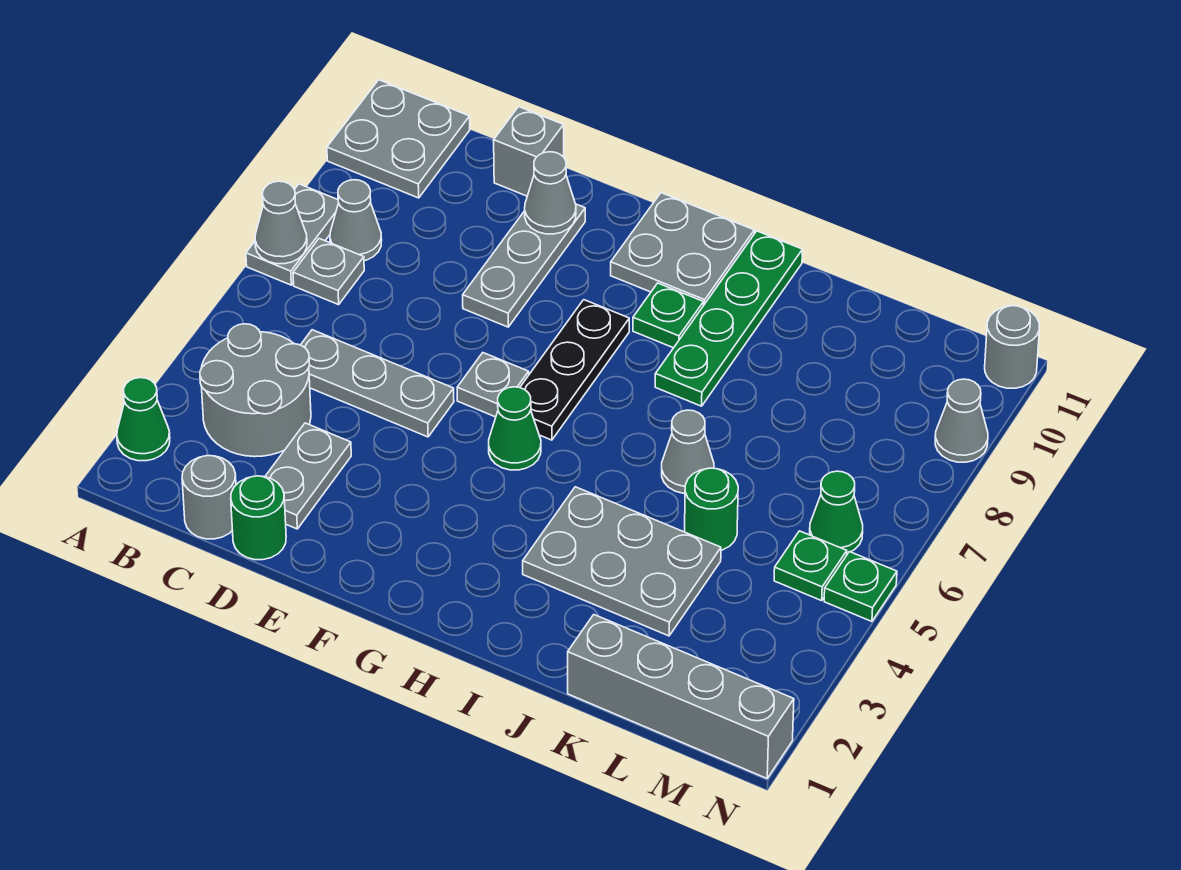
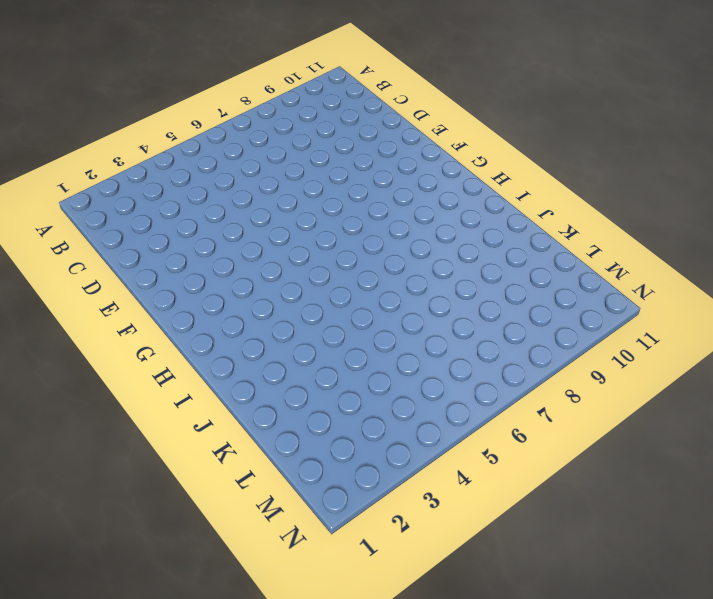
none -> green 1x1 cone [117,378,170,461]
none -> grey 1x2 plate [246,184,338,285]
none -> grey 2x2 plate [327,80,470,198]

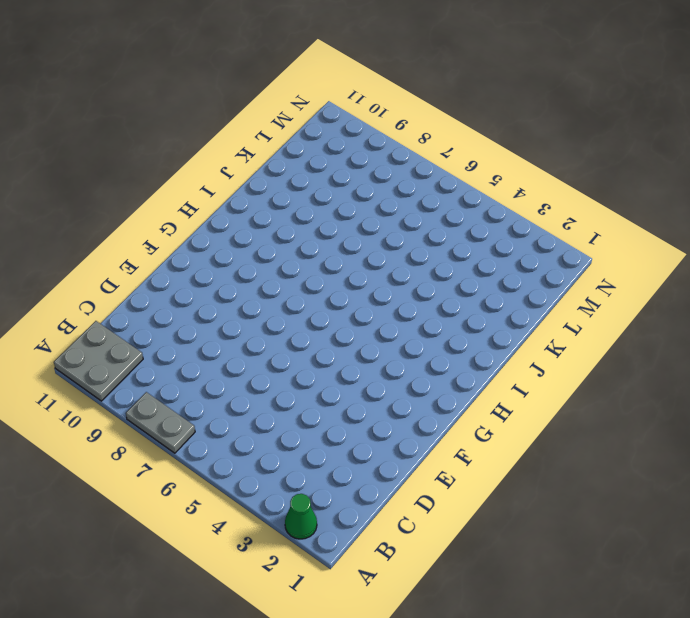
none -> grey 2x2 round brick [200,324,311,457]
none -> grey 1x1 plate [293,238,364,305]
none -> grey 1x1 cone [330,180,382,261]

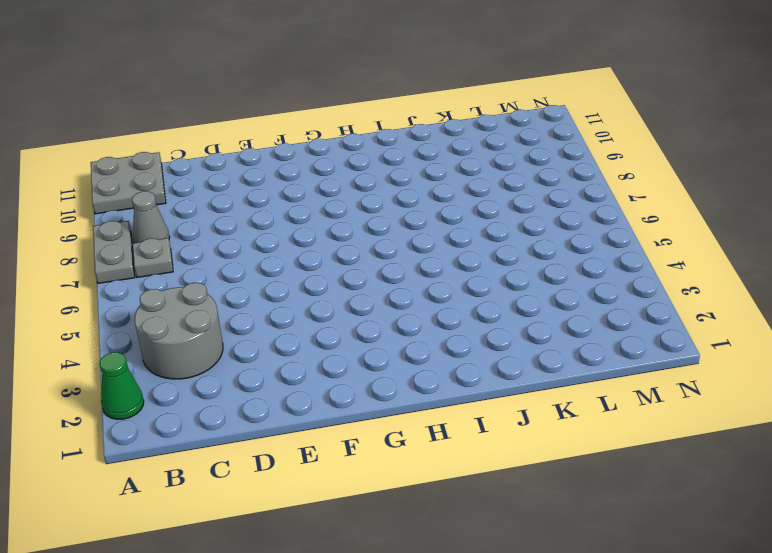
none -> grey 1x1 round brick [182,455,236,539]
none -> grey 1x3 plate [301,330,454,437]
none -> green 1x1 round brick [231,476,286,560]

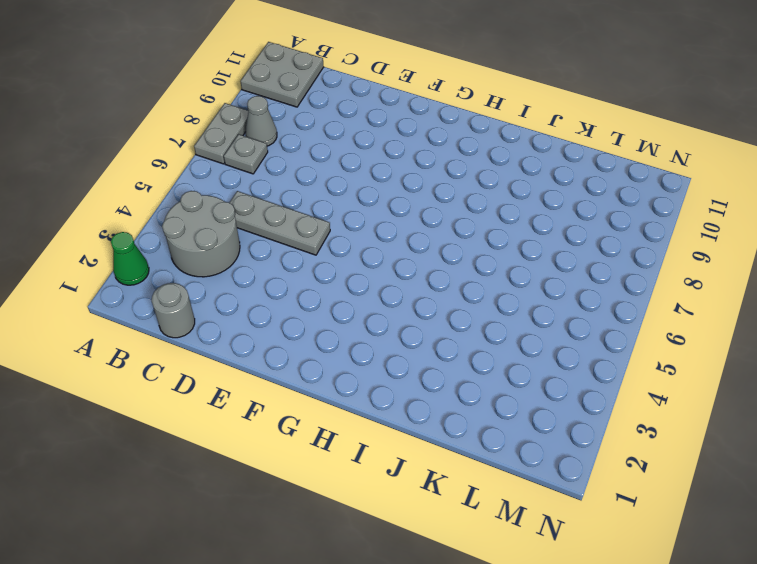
none -> green 1x1 round brick [231,476,286,560]
none -> grey 1x2 plate [265,423,351,529]
none -> grey 1x1 brick [494,107,564,196]

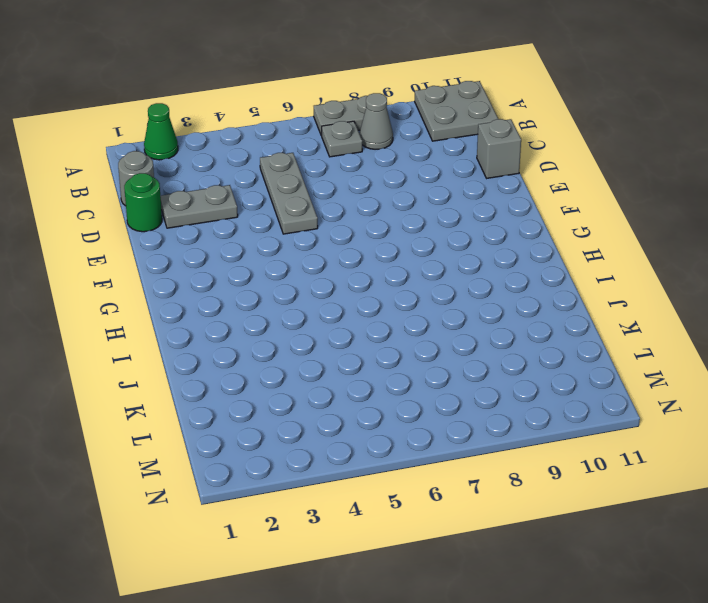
none -> grey 2x2 round brick [200,324,311,457]
none -> grey 1x3 plate [463,204,585,327]
none -> grey 1x1 plate [457,353,529,417]

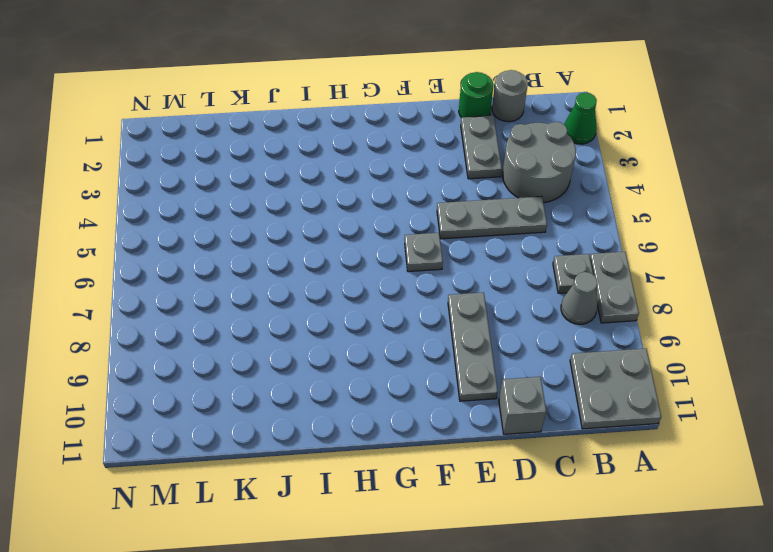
none -> green 1x1 cone [489,387,541,470]
none -> black 1x3 plate [520,300,629,440]
none -> grey 2x2 plate [611,193,754,306]

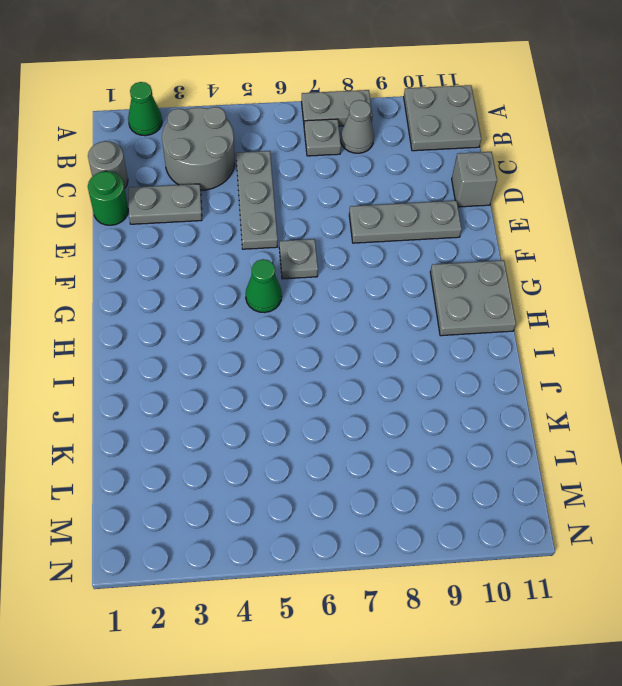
none -> black 1x3 plate [520,300,629,440]
none -> green 1x1 plate [633,283,704,348]
none -> grey 2x3 plate [523,487,721,636]

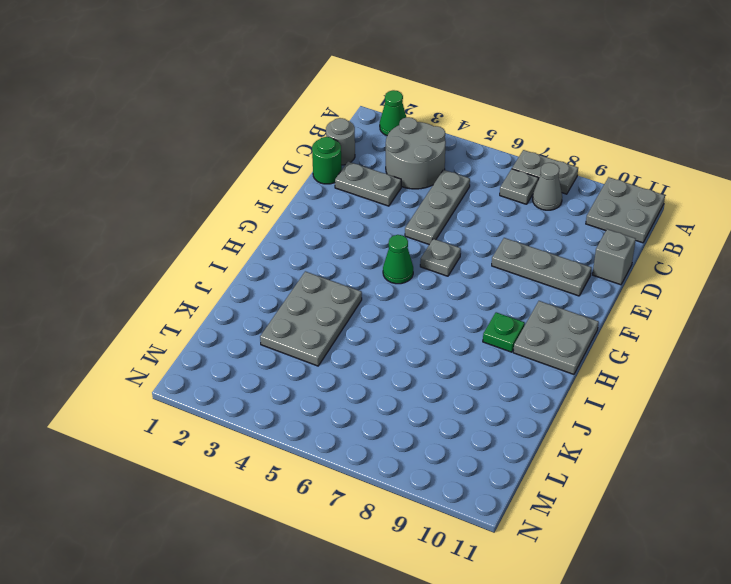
none -> black 1x3 plate [520,300,629,440]
none -> green 1x4 plate [655,231,802,406]
none -> grey 1x1 cone [662,410,714,493]

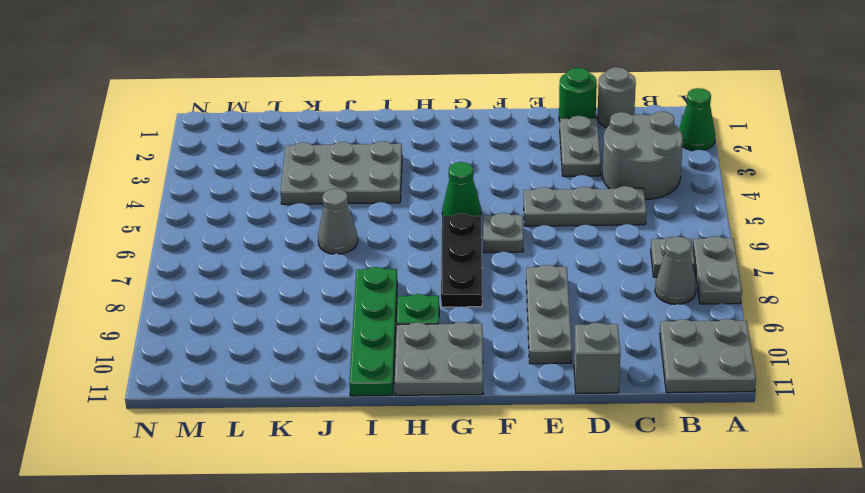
none -> grey 1x4 brick [568,615,794,778]
none -> green 1x1 round brick [685,468,738,550]
none -> green 1x1 plate [774,531,847,601]

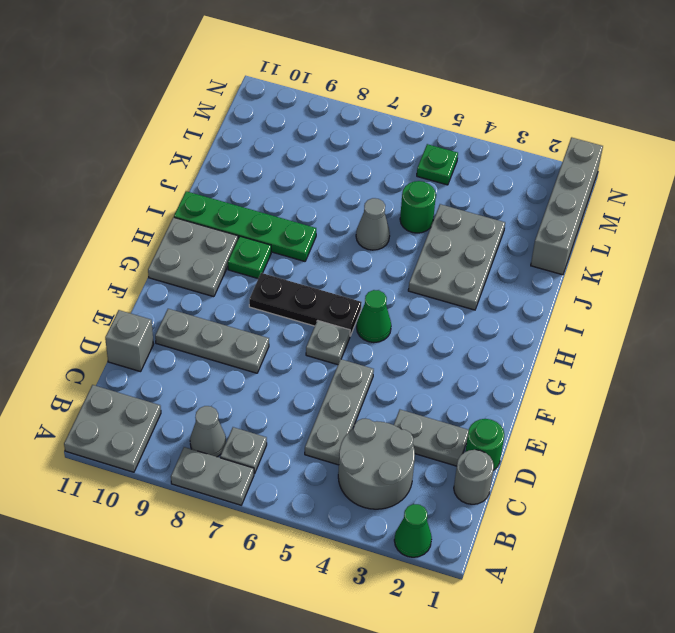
none -> green 1x1 cone [810,471,863,553]
none -> green 1x1 plate [824,552,897,621]
none -> grey 1x1 cone [935,379,988,462]

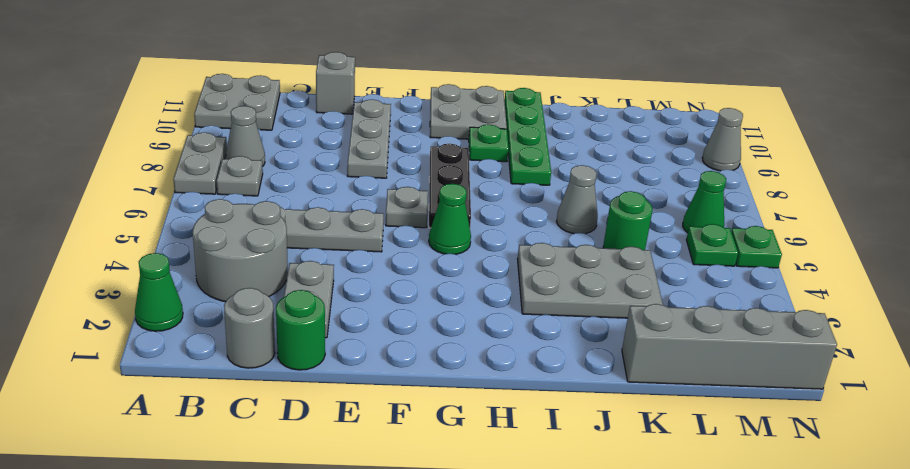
none -> grey 1x1 round brick [985,306,1039,388]
none -> grey 1x1 cone [255,181,307,264]
none -> grey 1x1 cone [525,152,576,234]

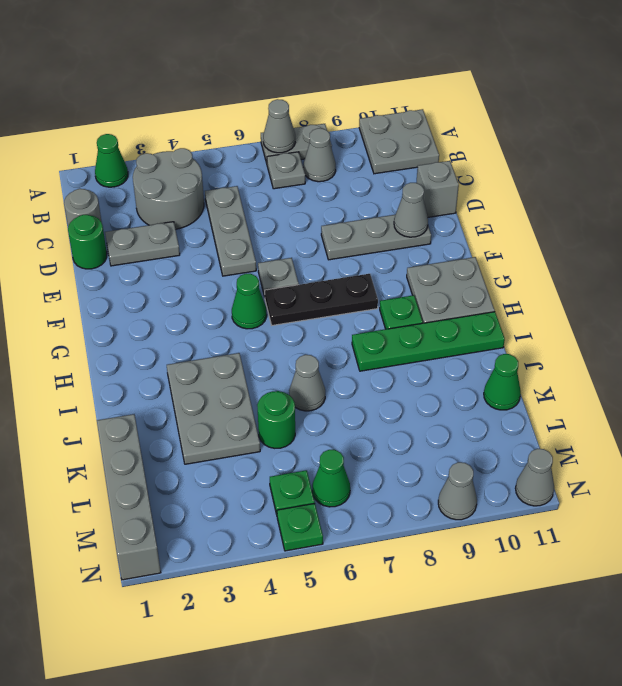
green 1x1 cone [484,354,521,410] -> none
grey 1x1 cone [515,449,554,506] -> grey 1x1 round brick [985,306,1039,388]

